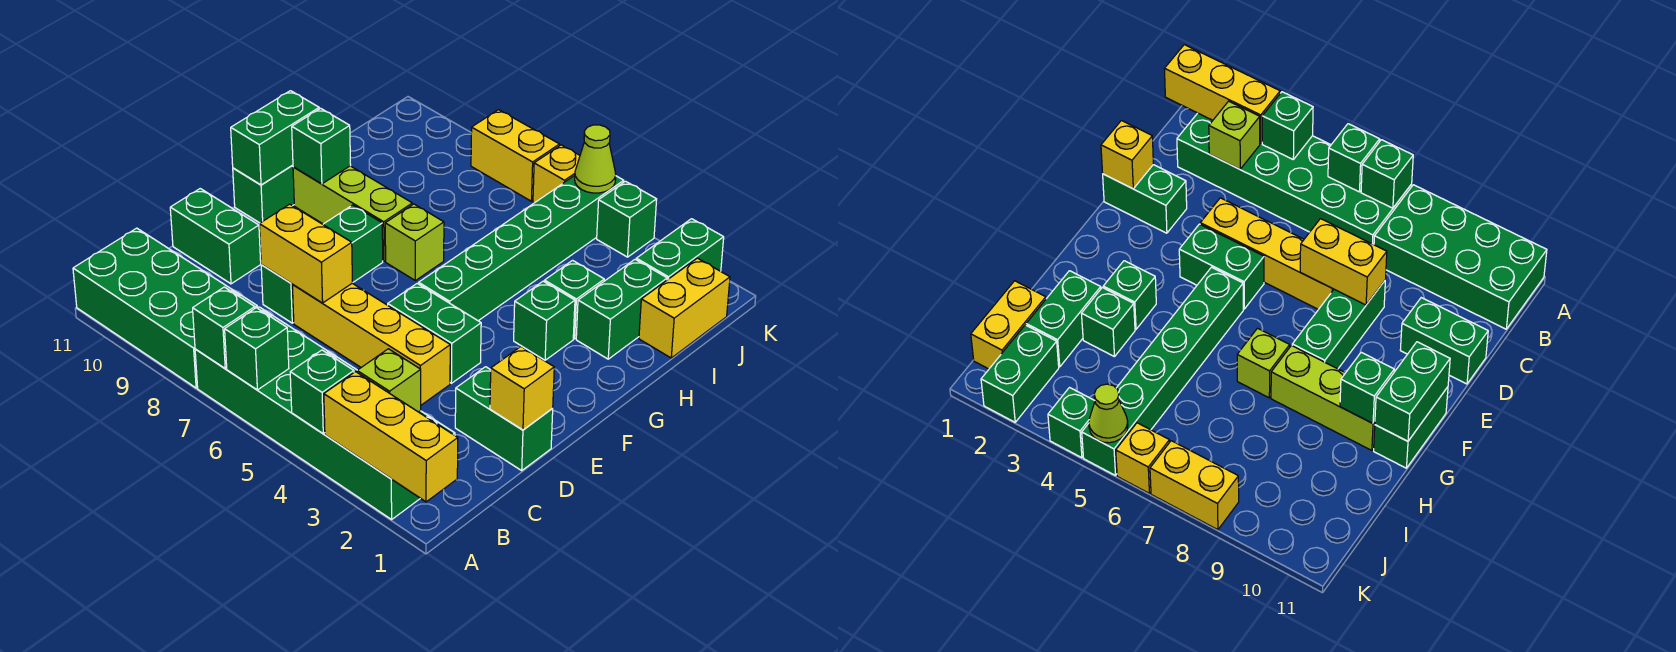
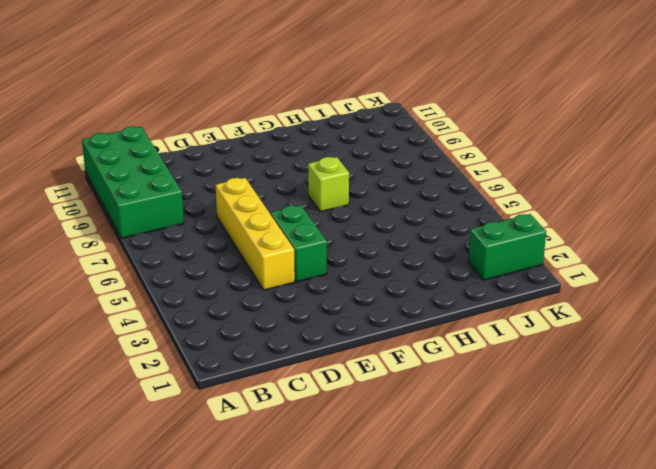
none -> green 2x6 brick [195,307,455,519]
none -> green 1x2 brick [455,367,553,470]
none -> green 1x3 brick [261,205,383,323]

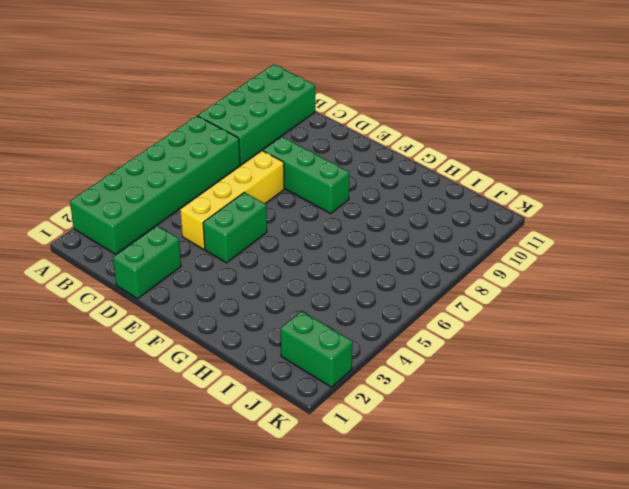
none -> green 1x2 brick [170,189,261,284]
none -> green 1x6 brick [419,176,624,321]
none -> green 1x2 brick [233,165,294,223]

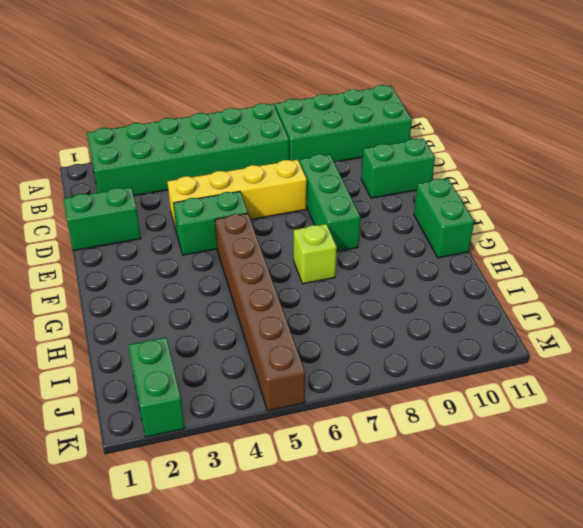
brown 1x6 brick [215,213,305,411] -> green 1x6 brick [419,176,624,321]
none -> green 1x1 brick [514,281,575,360]
none -> lime 1x3 brick [293,166,412,261]
none -> green 1x2 brick [576,259,667,359]

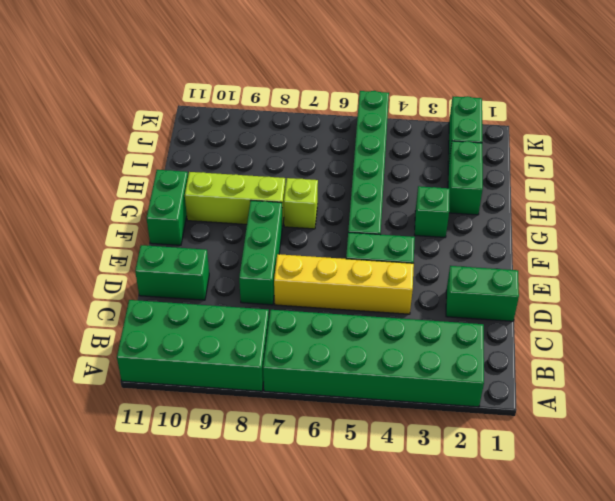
none -> green 1x1 brick [544,260,604,339]
none -> yellow 1x2 brick [639,258,730,358]
none -> green 1x1 brick [597,181,657,257]

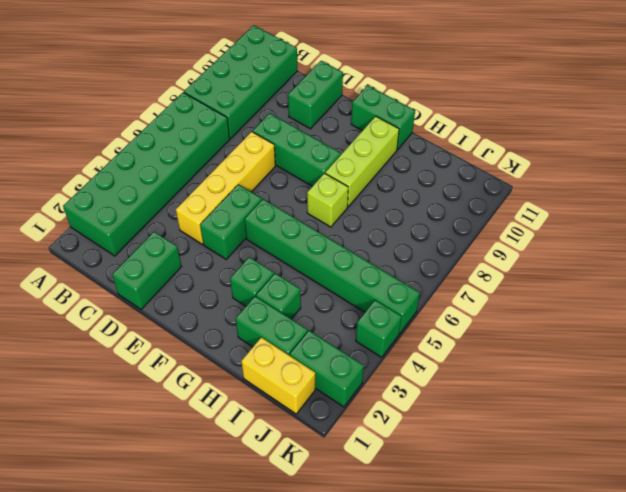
none -> yellow 1x1 brick [533,145,580,203]
none -> yellow 1x2 brick [471,110,560,201]
none -> yellow 1x3 brick [324,372,458,502]

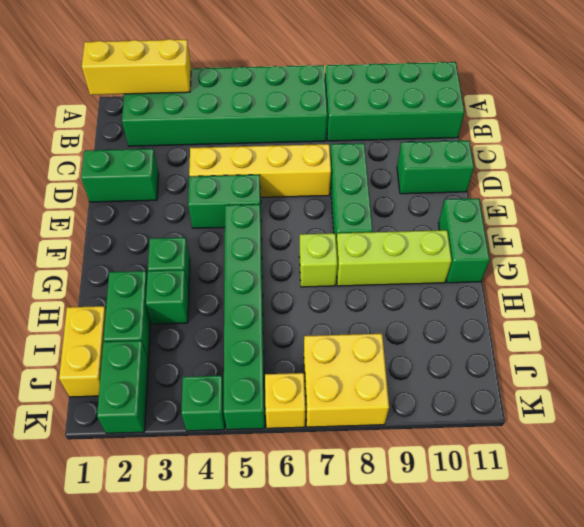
yellow 2x2 brick [304,334,389,427] -> yellow 1x2 brick [471,110,560,201]
none -> green 1x1 brick [290,350,354,434]
none -> green 1x1 brick [225,308,289,390]
none -> green 1x1 brick [193,287,255,368]

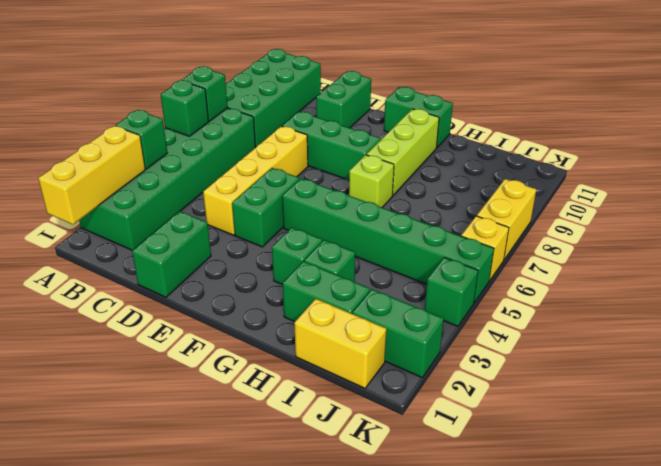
none -> lime 1x1 brick [357,349,421,412]
none -> yellow 1x1 brick [490,347,554,430]
none -> yellow 1x2 brick [259,204,352,303]

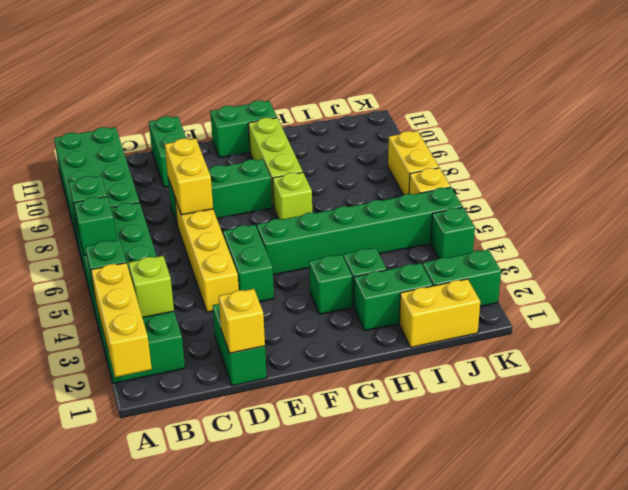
none -> green 1x2 brick [231,91,319,185]
none -> green 1x1 brick [292,108,351,184]
none -> lime 1x1 cone [575,125,616,193]

